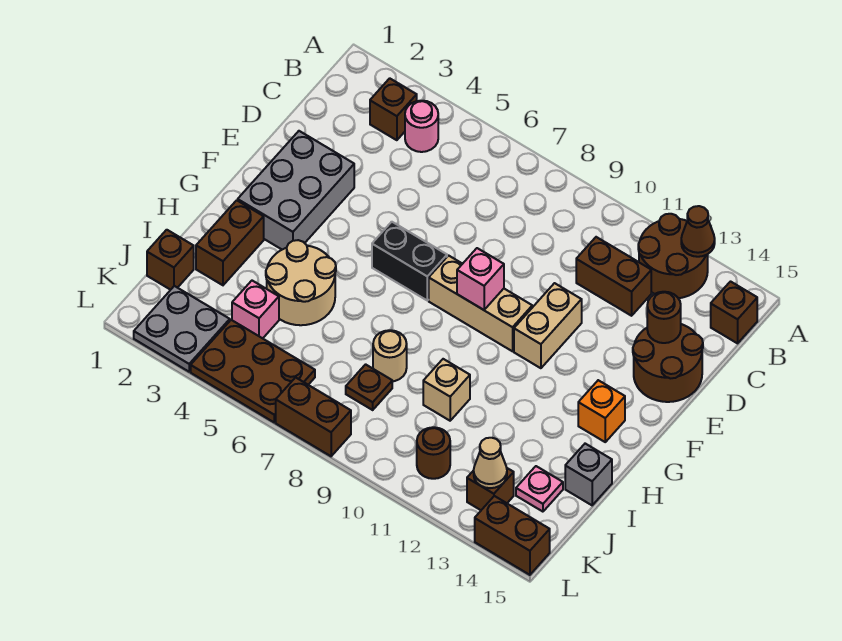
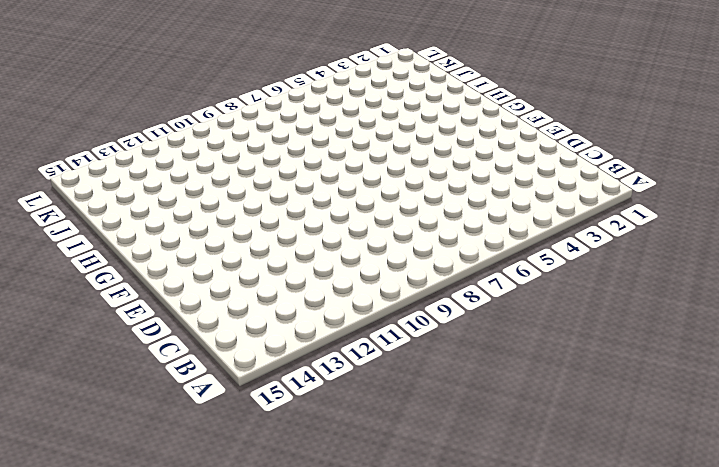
none -> brown 2x2 round brick [638,214,708,298]
none -> brown 1x1 brick [370,78,417,140]
none -> pink 1x1 round brick [405,101,438,152]
none -> brown 1x1 brick [711,282,757,343]

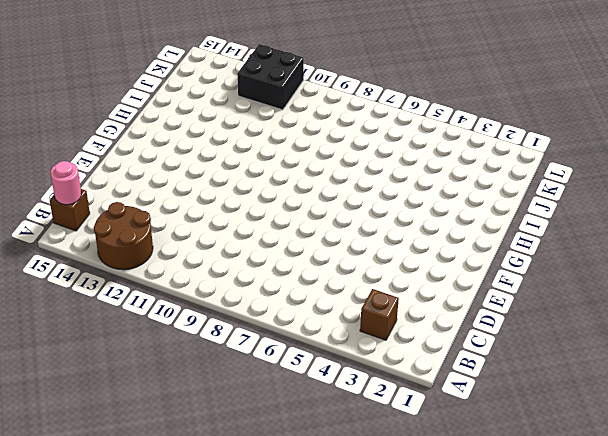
pink 1x1 round brick [51,161,81,205] -> pink 1x1 round brick moved to [405,101,438,152]
black 2x2 brick [237,44,304,110] -> brown 1x1 round brick [417,427,450,479]
none -> brown 1x2 brick [576,237,651,316]
none -> brown 2x2 round brick [633,324,703,402]
none -> grey 2x3 brick [238,131,354,250]
none -> tan 1x2 brick [514,283,582,368]

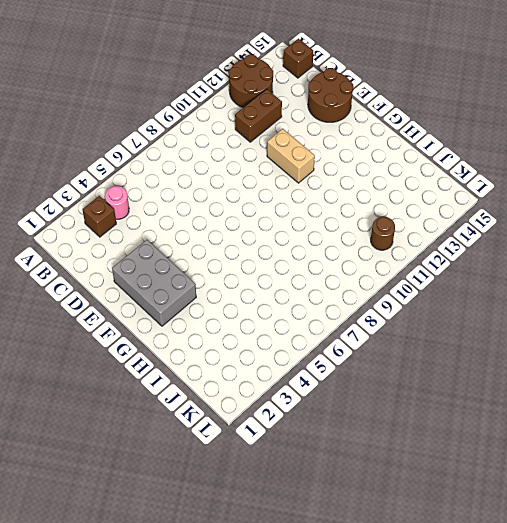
none -> black 1x2 brick [372,222,447,300]
none -> tan 1x3 brick [429,256,532,351]
none -> orange 1x1 brick [578,380,625,442]
none -> brown 1x2 brick [196,200,264,285]

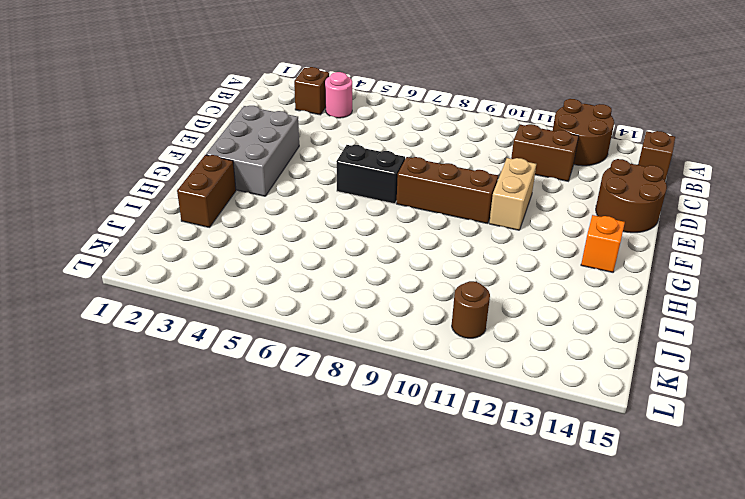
brown 1x3 brick [396,157,498,224] -> tan 1x3 brick [429,256,532,351]
none -> tan 2x2 round brick [266,240,336,325]
none -> tan 1x1 round brick [373,330,407,381]
none -> tan 1x1 brick [423,359,470,421]
none -> grey 1x1 brick [565,444,612,505]

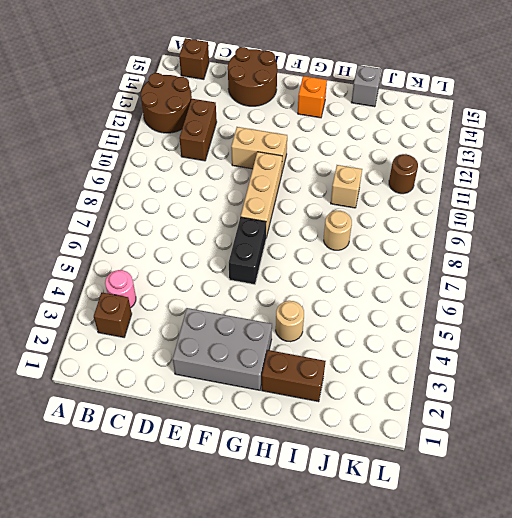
tan 1x1 round brick [276,301,304,342] -> tan 2x2 round brick [266,240,336,325]
none -> brown 1x1 brick [147,230,194,290]
none -> pink 1x1 brick [232,281,279,338]
none -> brown 1x1 plate [346,364,392,410]
none -> pink 1x1 plate [516,466,563,512]

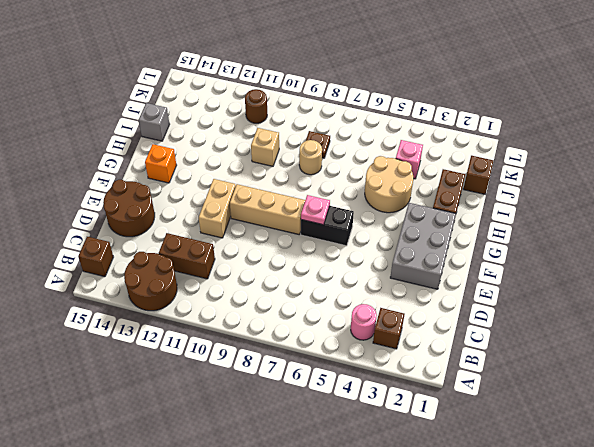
pink 1x1 plate [301,195,330,225] -> pink 1x1 plate moved to [516,466,563,512]
none -> grey 2x2 plate [134,286,230,372]
none -> brown 2x3 plate [191,320,315,422]
none -> brown 1x1 brick [467,468,514,510]
none -> brown 1x2 brick [276,378,351,456]

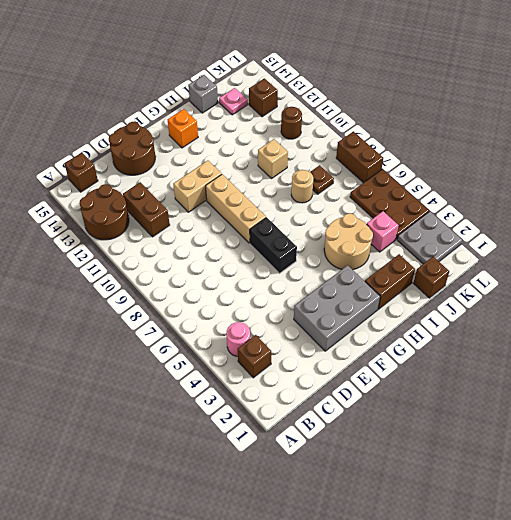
none -> brown 1x2 brick [475,496,550,575]
none -> brown 1x1 cone [681,206,715,257]
none -> brown 1x1 round brick [647,292,681,343]
none -> pink 1x1 brick [457,248,504,310]

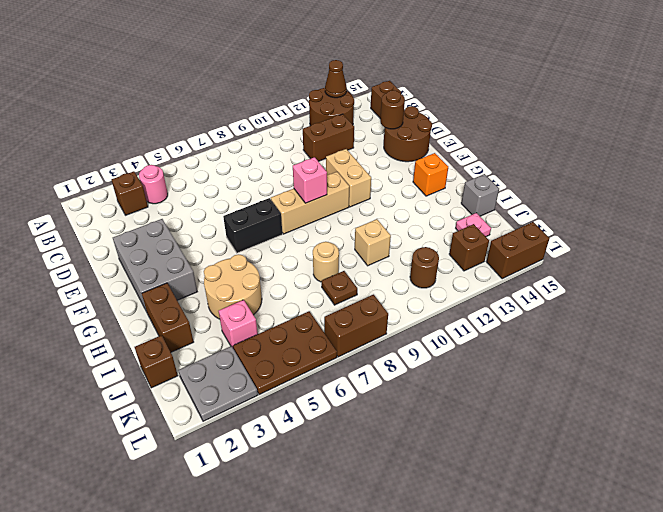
none -> tan 1x1 cone [474,438,507,488]

